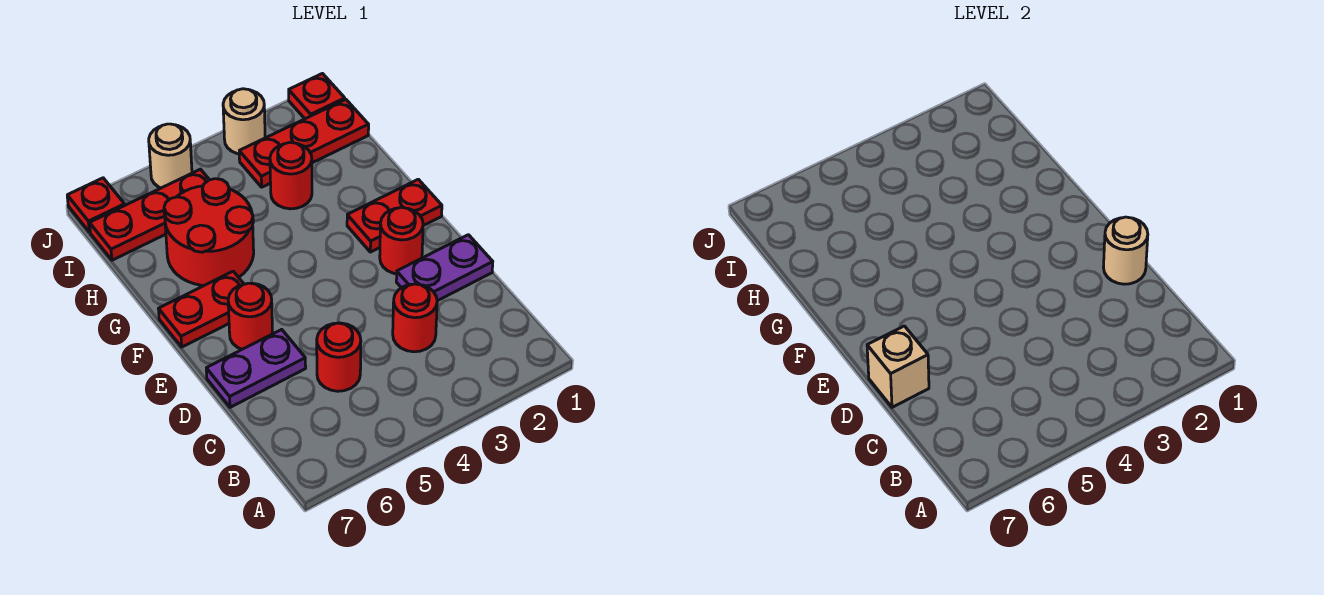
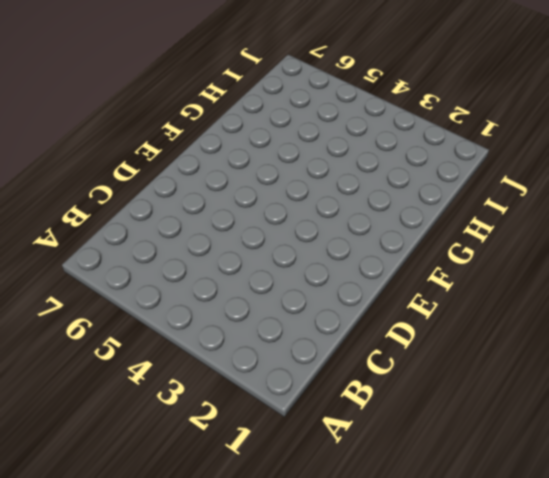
none -> red 1x1 round brick [393,284,437,352]
none -> red 1x1 round brick [317,323,361,391]
none -> purple 1x2 plate [396,235,493,301]

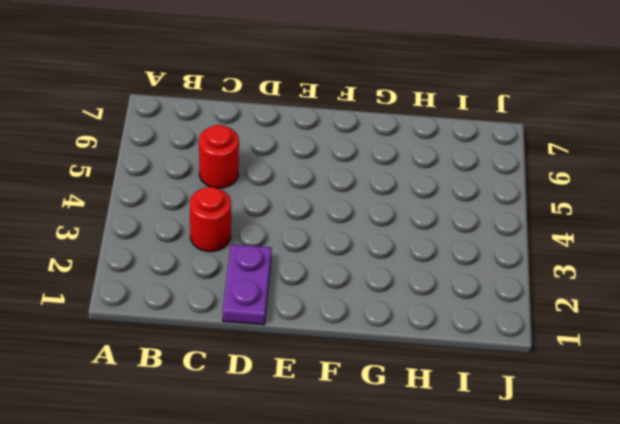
none -> purple 1x2 plate [206,329,306,407]
none -> red 1x1 round brick [380,207,423,274]
none -> red 1x1 round brick [228,283,273,349]

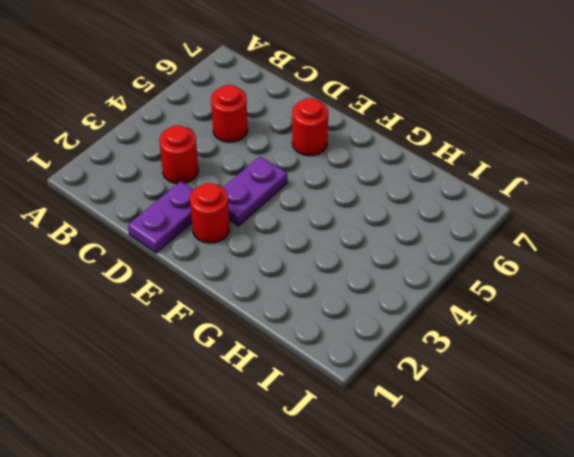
purple 1x2 plate [223,157,287,226] -> purple 1x2 plate moved to [206,329,306,407]
none -> red 1x2 plate [347,179,442,252]
none -> red 1x2 plate [159,271,244,347]
none -> red 2x2 round brick [164,179,254,286]

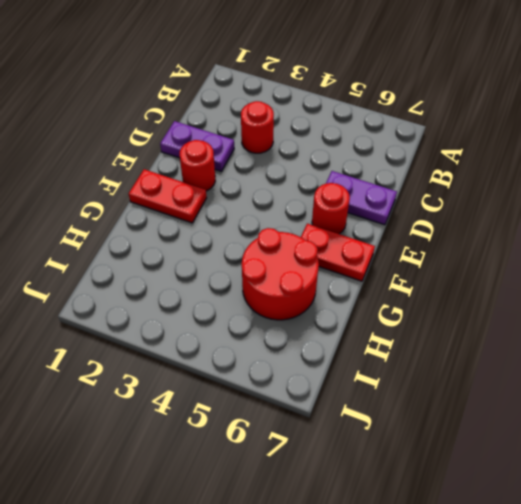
none -> red 1x1 round brick [317,323,361,391]
none -> red 1x1 round brick [270,142,312,209]
none -> red 1x3 plate [239,99,369,187]

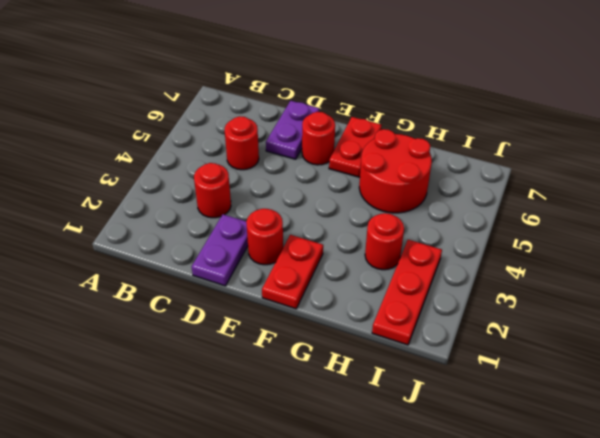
none -> red 1x3 plate [90,169,209,260]
none -> red 1x1 plate [289,74,345,119]
none -> tan 1x1 round brick [223,89,265,154]

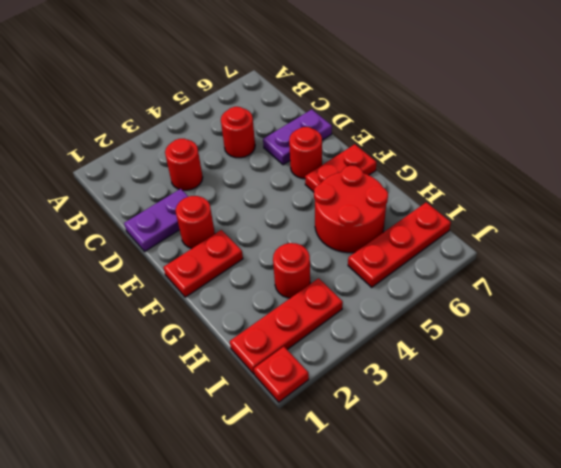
none -> tan 1x1 round brick [223,89,265,154]
none -> tan 1x1 round brick [149,124,192,188]
none -> red 1x1 plate [67,178,125,232]

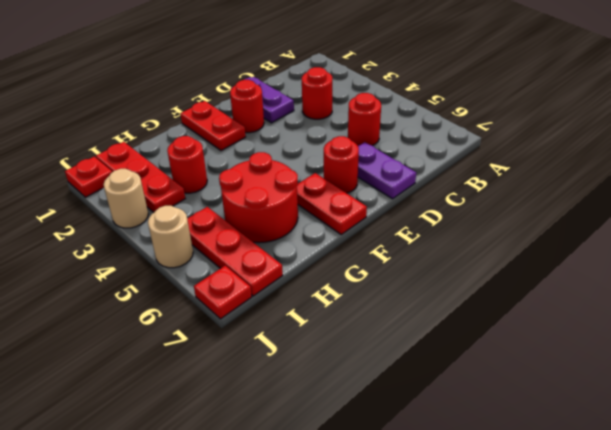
none -> tan 1x1 round brick [1104,217,1148,284]
none -> tan 1x1 brick [867,326,929,407]

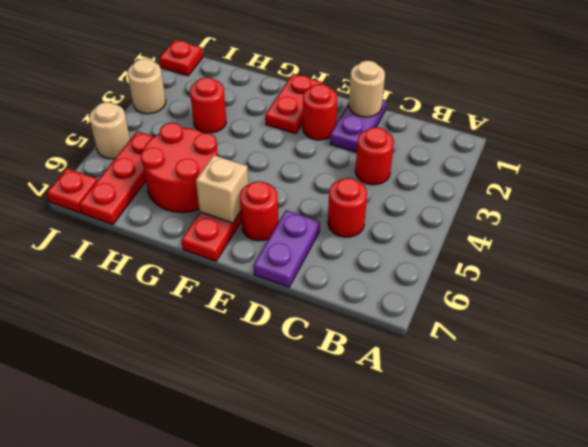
tan 1x1 brick [196,155,248,223] -> tan 1x1 brick moved to [867,326,929,407]
none -> red 1x3 plate [239,99,369,187]

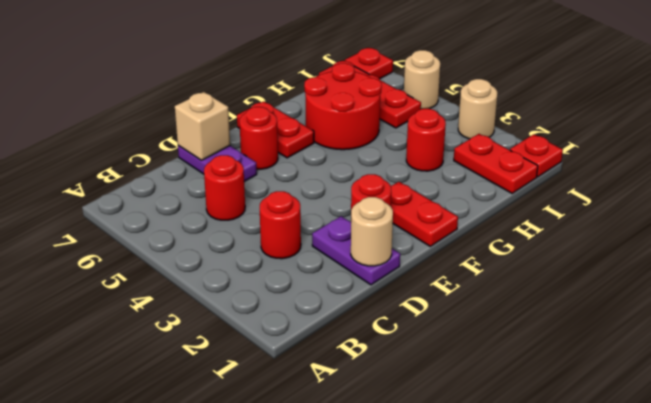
red 1x2 plate [454,134,538,193] -> red 1x3 plate [239,99,369,187]

